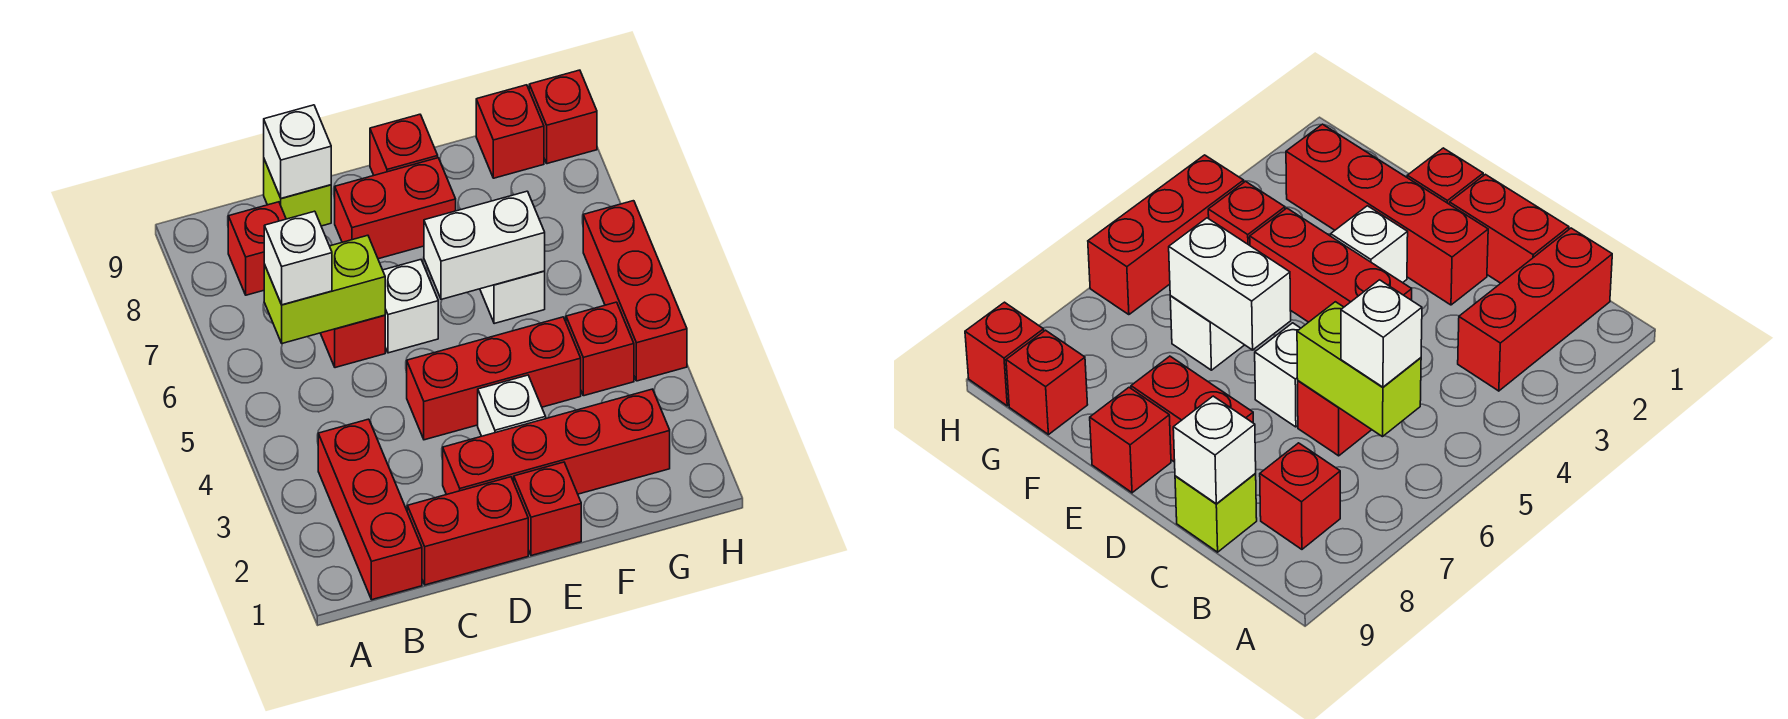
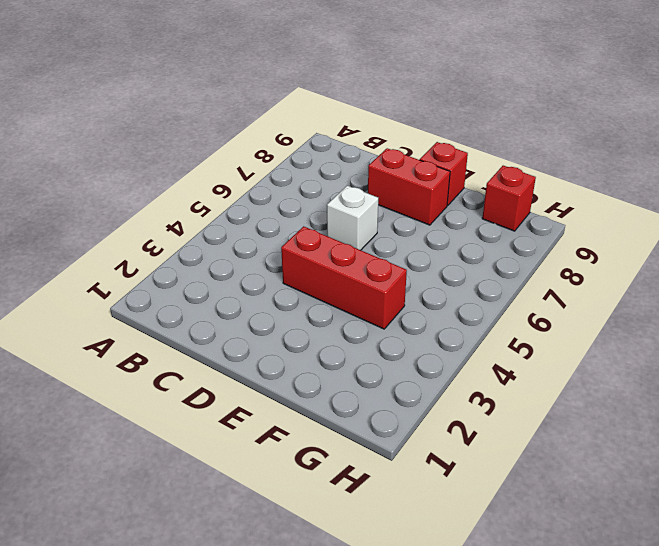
none -> red 1x3 brick [318,419,422,600]
none -> red 1x1 brick [228,202,286,295]
none -> red 1x2 brick [407,477,528,585]

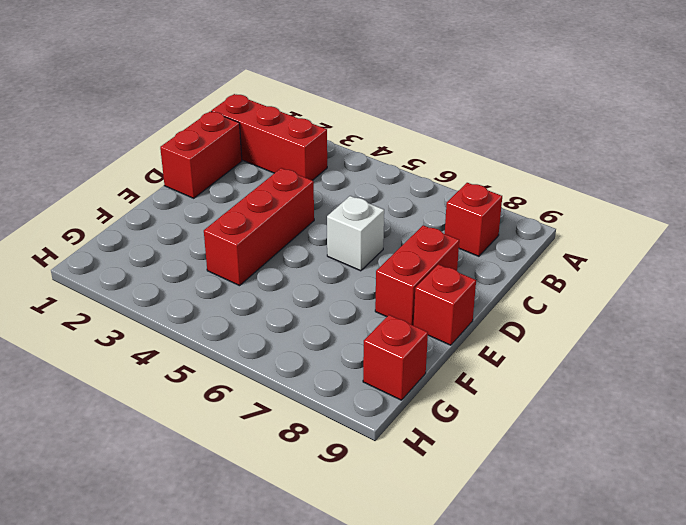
none -> red 1x1 brick [321,315,385,368]
none -> lime 1x1 brick [264,160,331,226]
none -> red 1x4 brick [443,389,670,495]

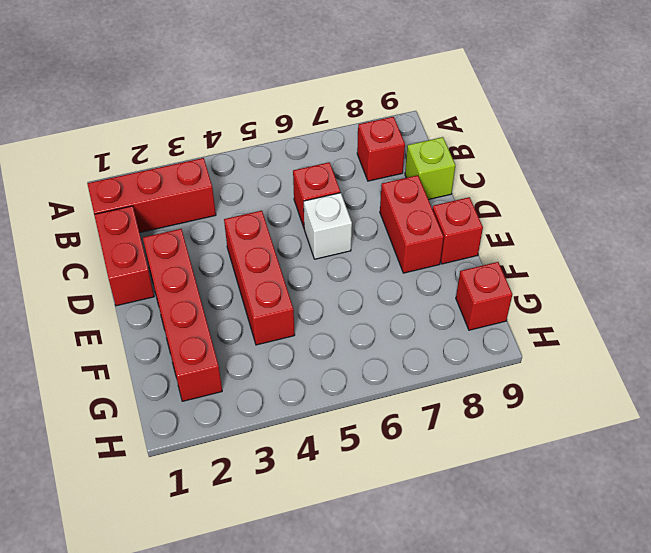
none -> red 1x1 brick [514,462,581,556]
none -> white 1x1 brick [478,375,546,436]
none -> white 1x1 brick [480,271,545,324]

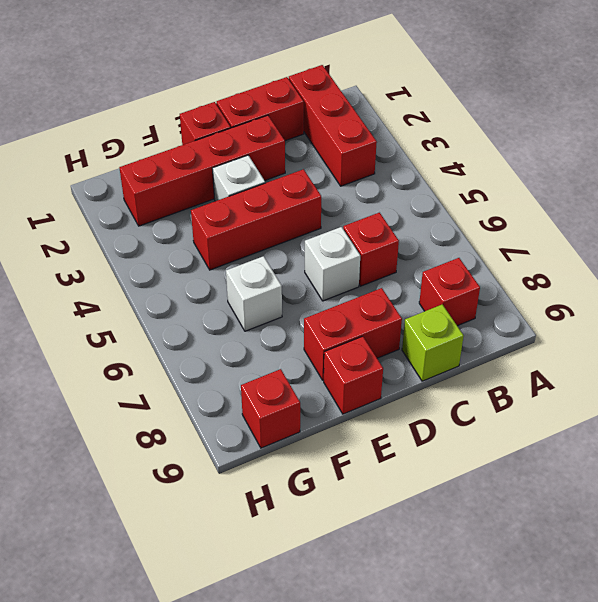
none -> red 1x1 brick [566,302,634,396]
none -> red 1x3 brick [583,201,687,381]
none -> red 1x1 brick [529,70,597,164]

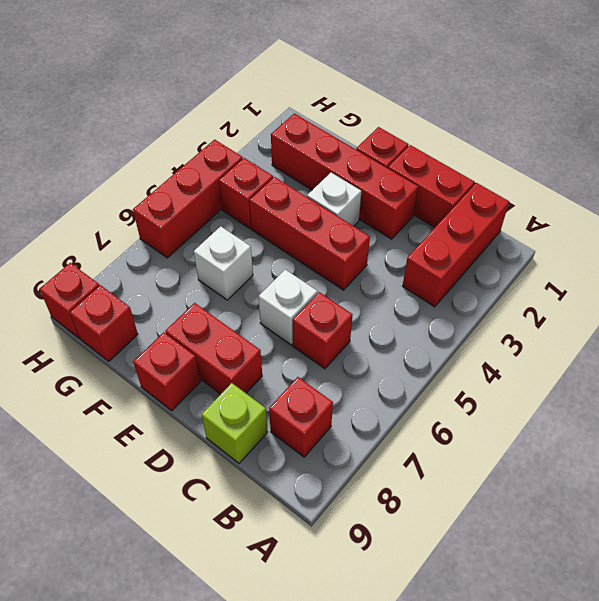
none -> lime 1x2 brick [264,235,385,344]
none -> white 1x1 brick [264,105,331,198]
none -> white 1x2 brick [424,191,545,299]

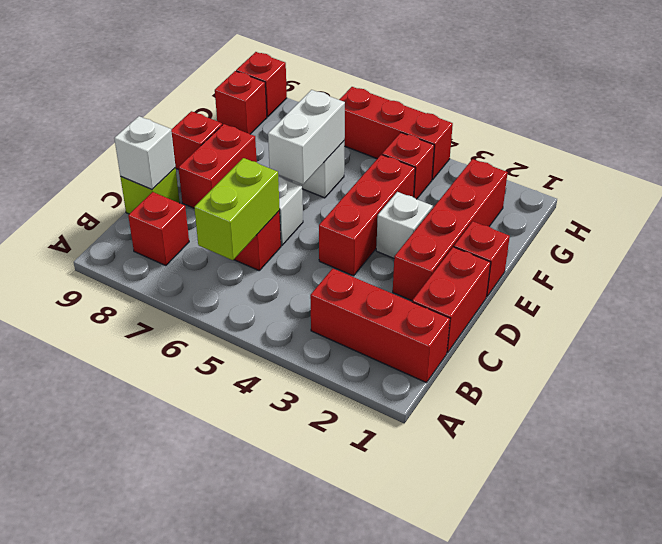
none -> white 1x1 brick [264,211,332,305]

